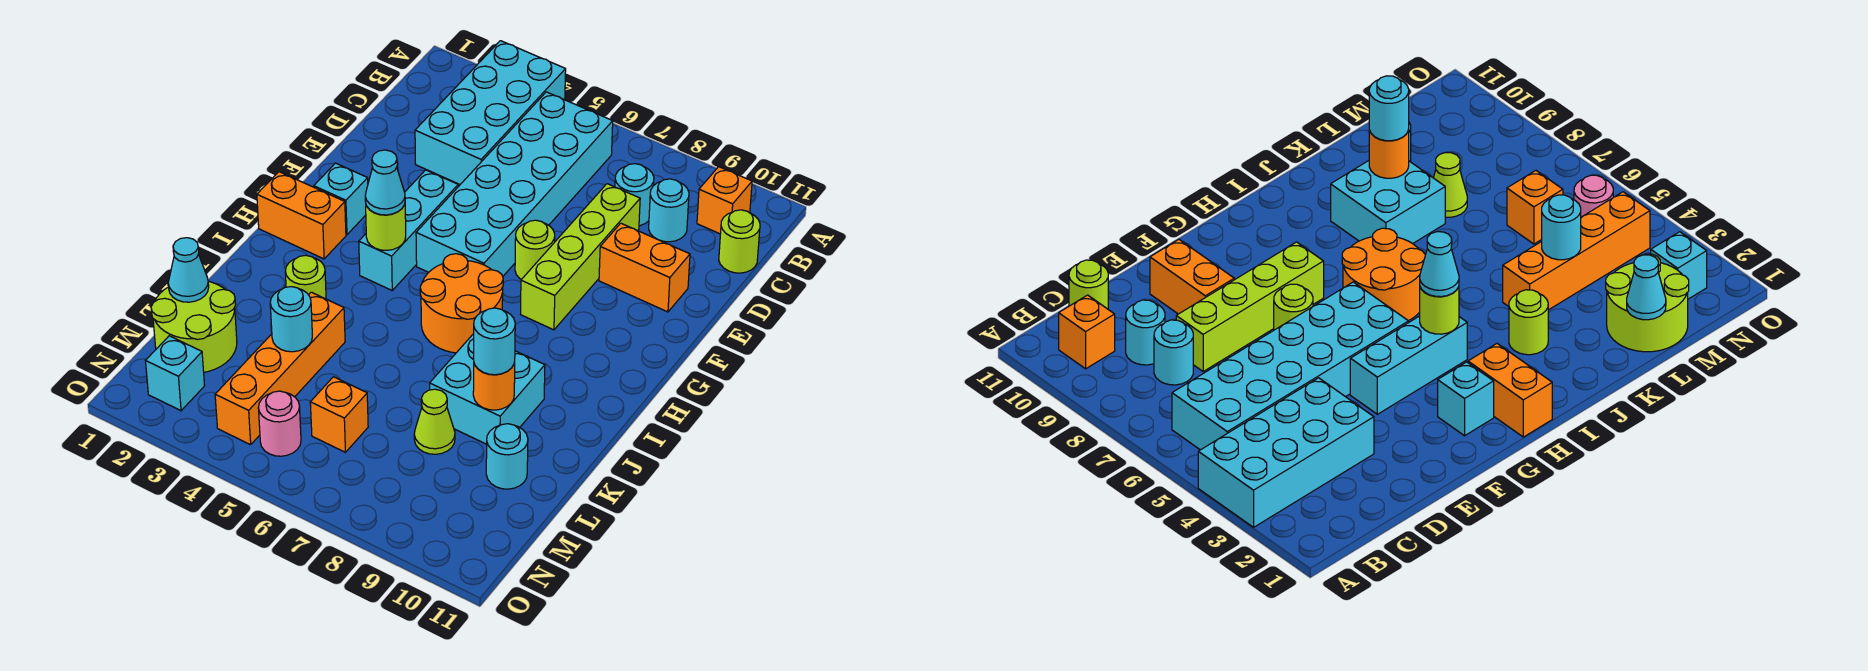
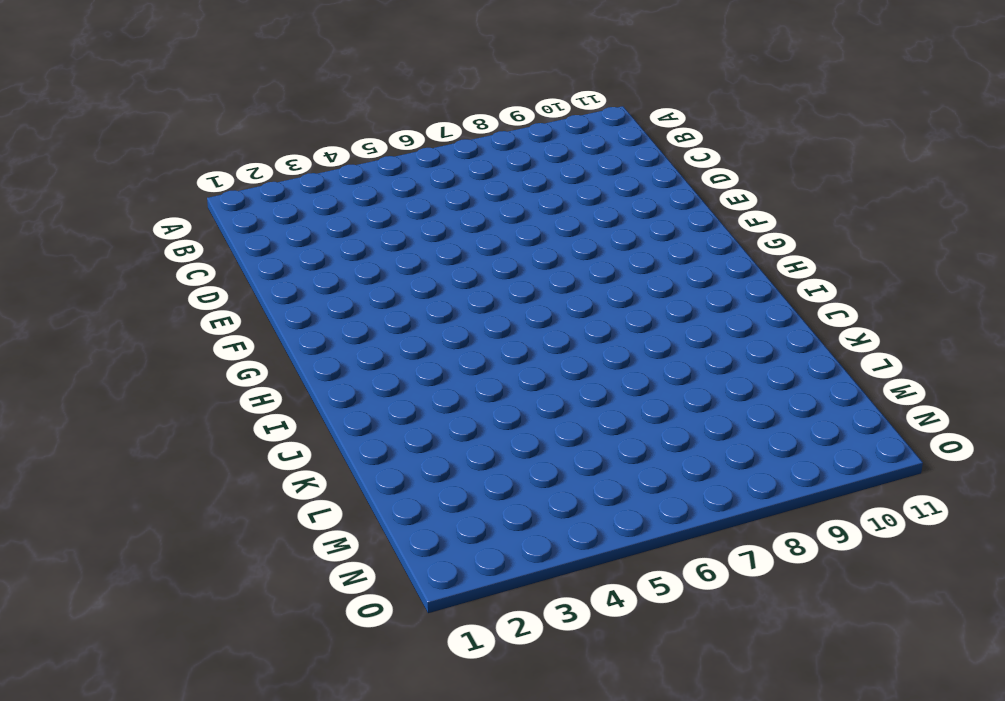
none -> cyan 2x4 brick [415,41,566,184]
none -> cyan 2x6 brick [416,92,613,276]
none -> orange 1x1 brick [697,167,752,234]

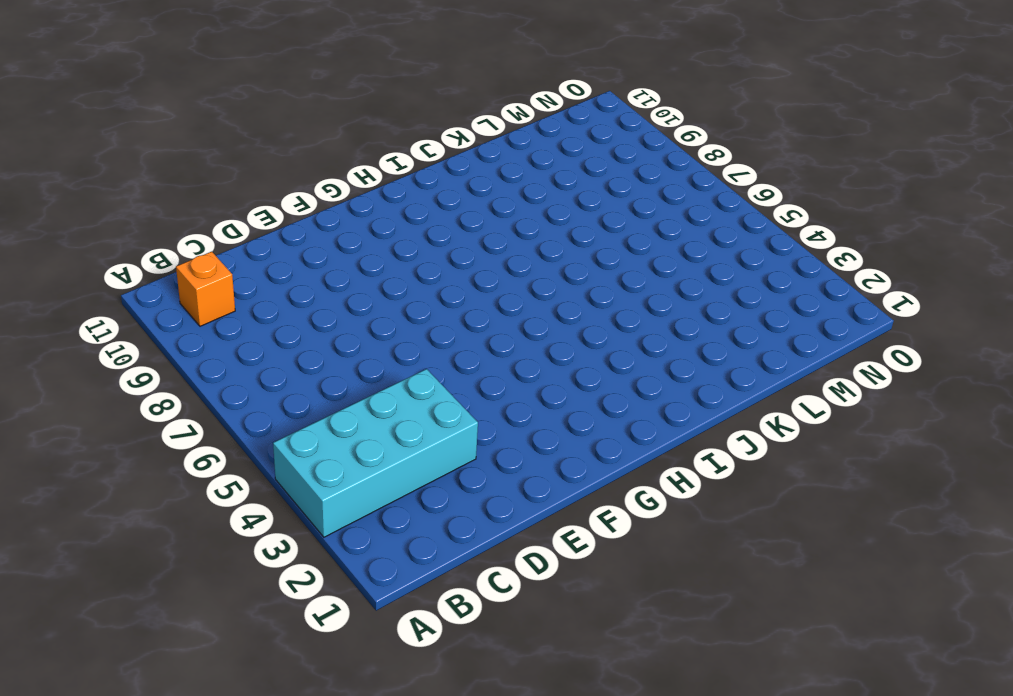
none -> cyan 2x6 brick [416,92,613,276]
none -> cyan 1x1 round brick [615,164,654,226]
none -> cyan 1x1 round brick [649,179,689,242]

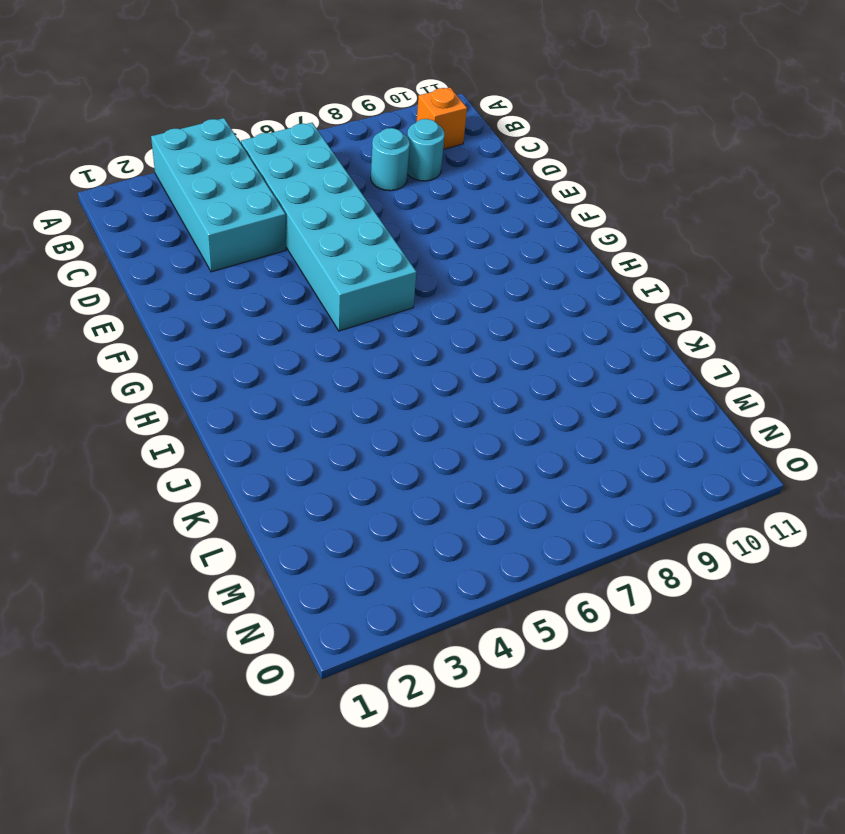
none -> lime 1x1 round brick [719,210,760,273]
none -> lime 1x4 brick [521,184,640,330]
none -> orange 1x2 brick [599,223,690,312]

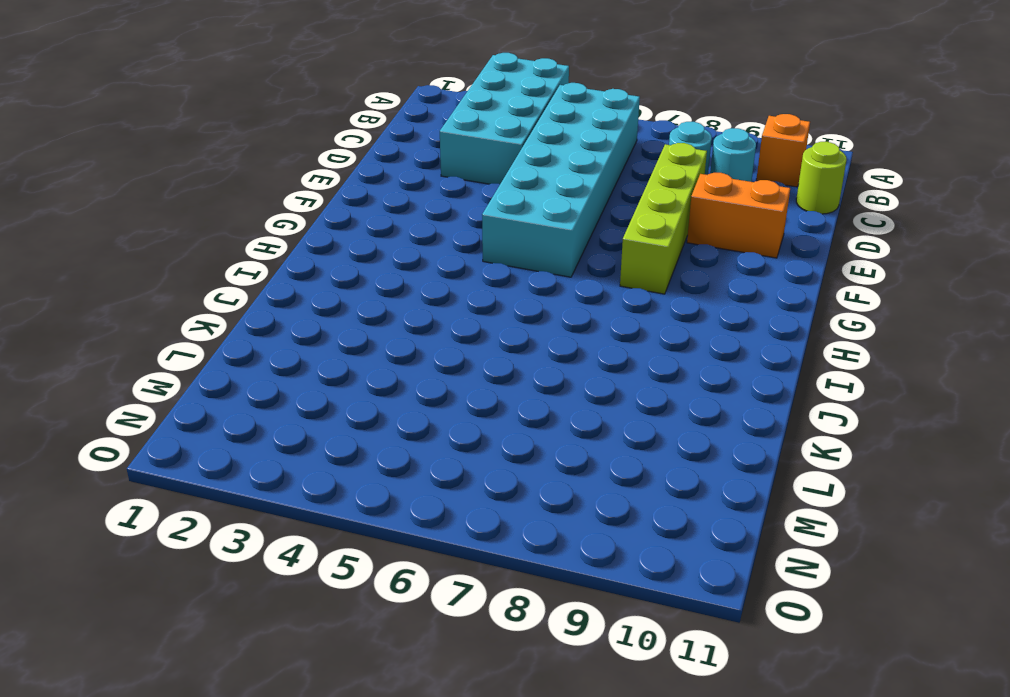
none -> cyan 1x3 brick [359,170,458,290]
none -> lime 1x1 round brick [515,220,555,280]
none -> cyan 1x1 brick [314,163,368,235]

